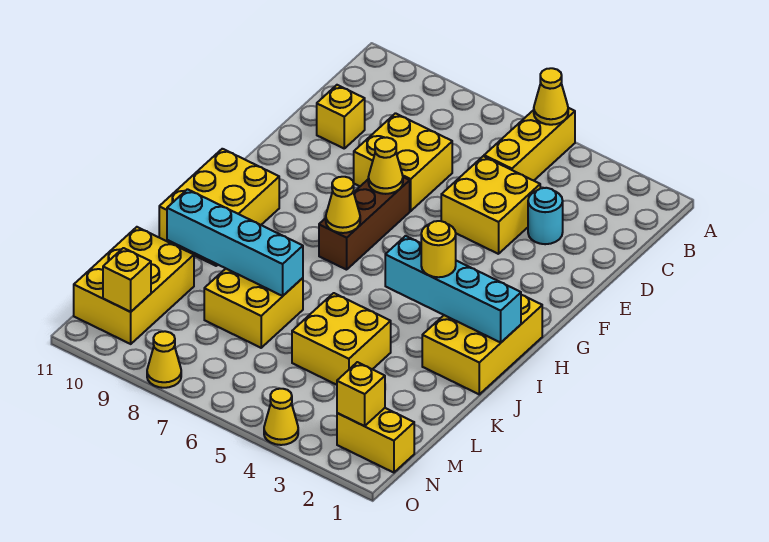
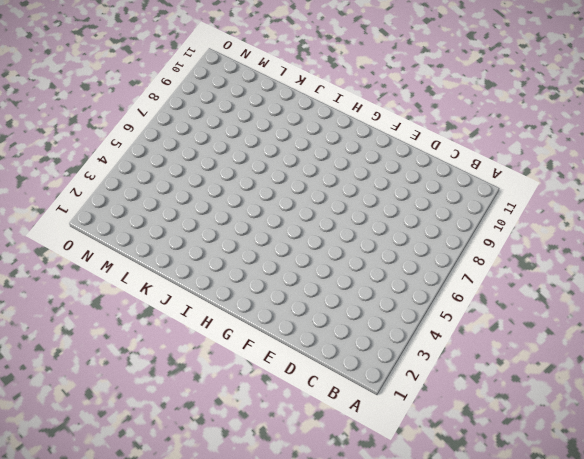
none -> yellow 1x3 brick [484,108,575,181]
none -> cyan 1x1 round brick [528,188,563,244]
none -> yellow 2x2 brick [441,156,540,254]

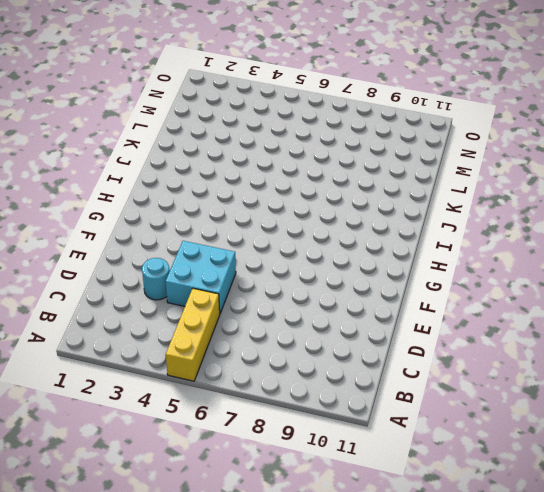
cyan 2x2 brick [165,241,236,313] -> yellow 2x2 brick [441,156,540,254]
none -> yellow 2x2 brick [354,113,452,211]
none -> yellow 1x1 brick [317,85,365,148]
none -> brown 1x3 brick [319,177,410,270]

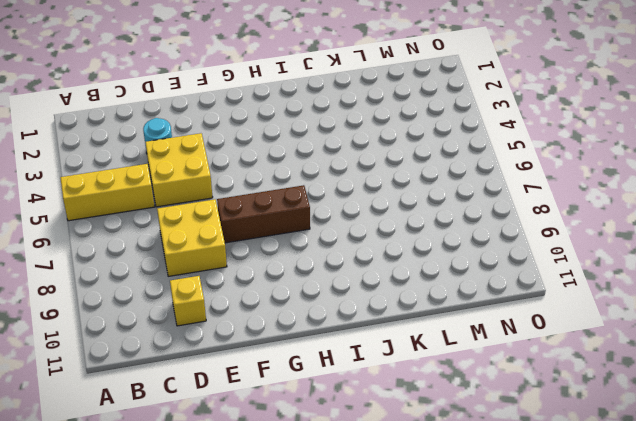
none -> yellow 2x3 brick [422,295,542,394]
none -> yellow 2x3 brick [159,149,279,266]
none -> yellow 2x2 brick [292,293,391,385]

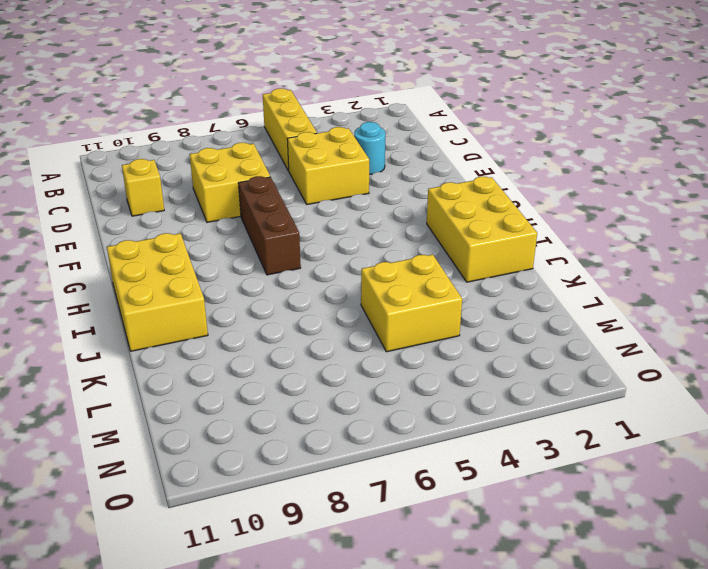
none -> yellow 2x2 brick [204,269,303,348]
none -> yellow 2x3 brick [74,227,194,344]
none -> yellow 1x2 brick [337,408,414,473]

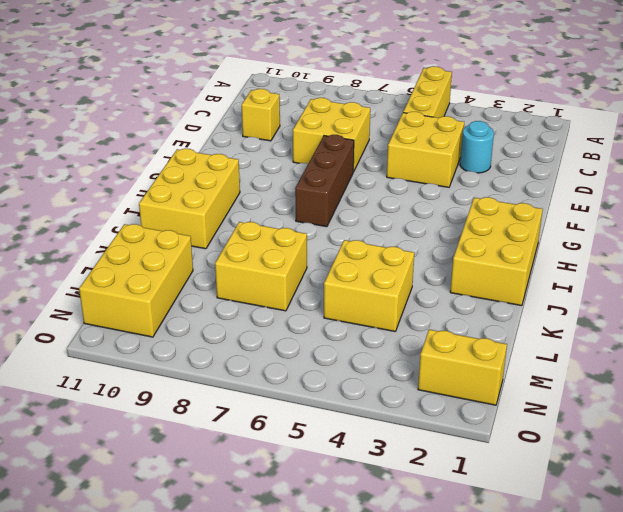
none -> yellow 1x1 cone [264,389,298,445]
none -> yellow 1x1 cone [147,331,181,388]
none -> yellow 1x1 cone [534,68,568,125]

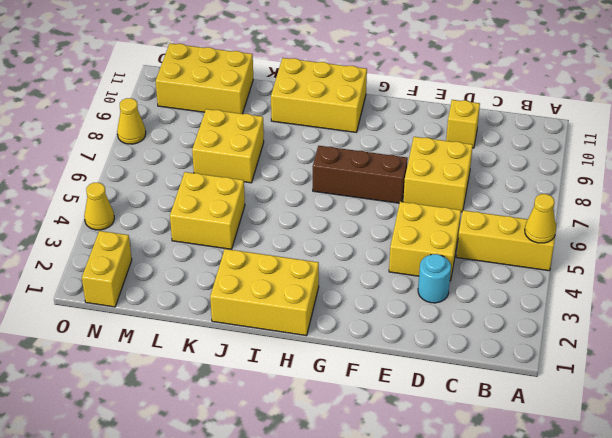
none -> yellow 1x1 cone [368,137,403,194]
none -> yellow 1x1 cone [326,177,360,233]
none -> cyan 1x4 brick [385,236,521,342]

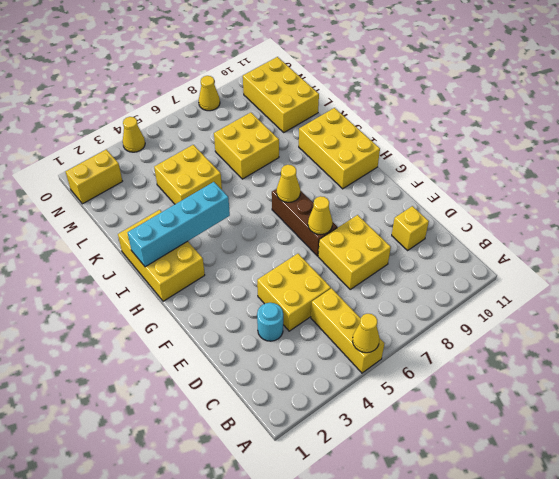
none -> cyan 1x4 brick [167,189,303,296]
none -> yellow 1x1 brick [337,362,385,426]
none -> yellow 1x1 brick [103,248,151,312]

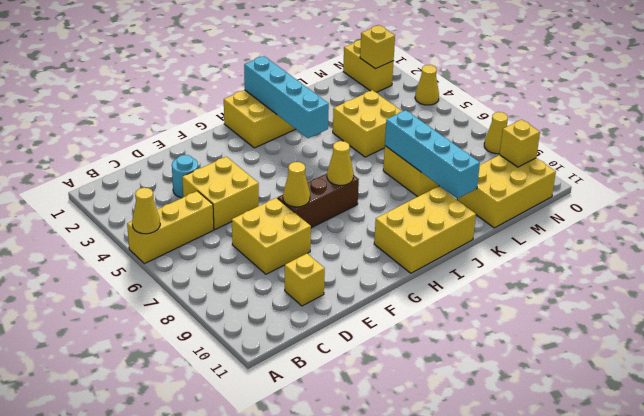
none -> yellow 1x1 round brick [421,221,456,277]

